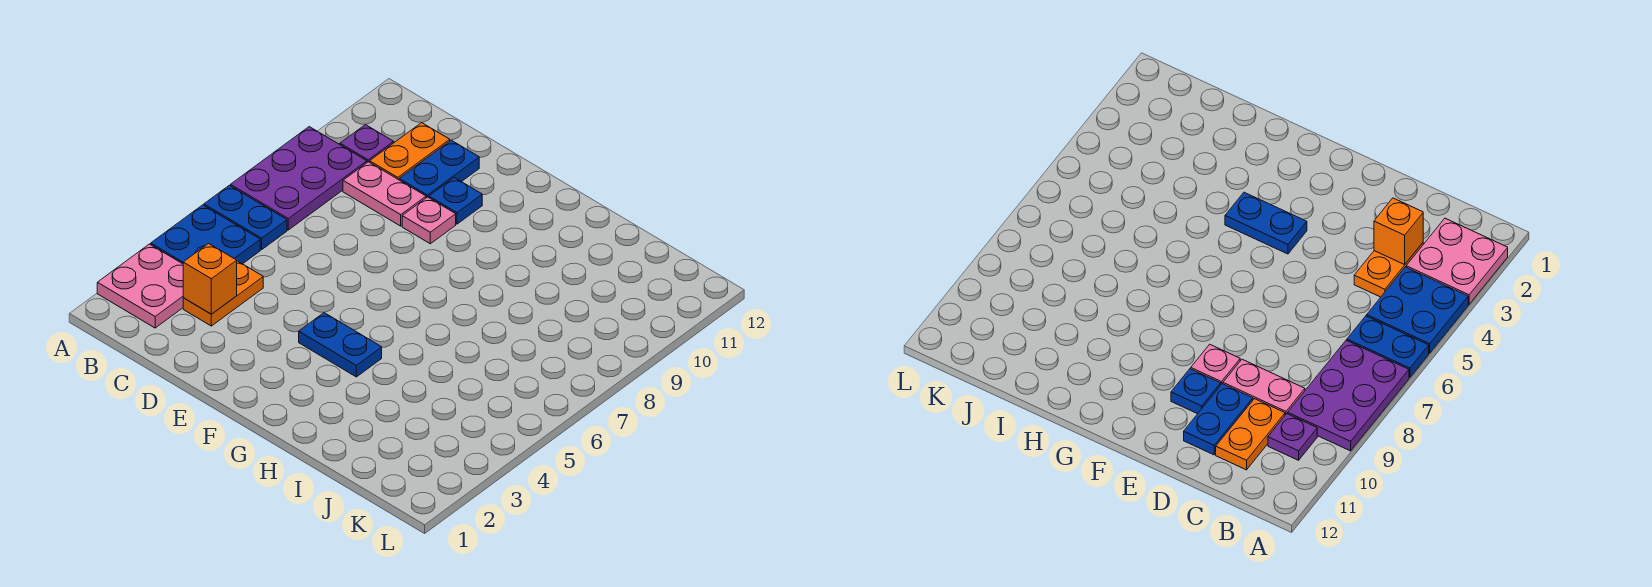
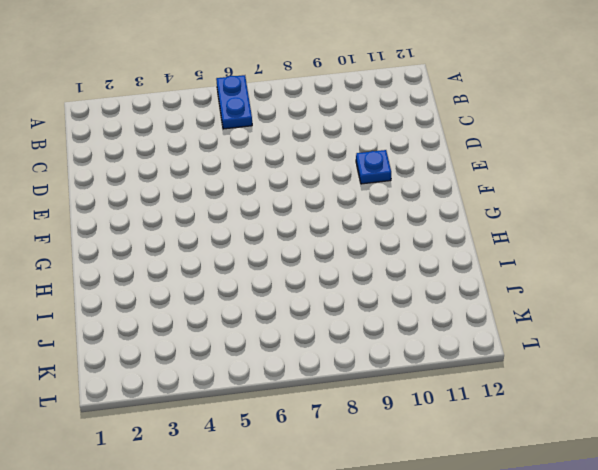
none -> pink 2x2 plate [97,244,183,328]
none -> blue 2x2 plate [151,205,260,264]
none -> purple 2x3 plate [231,127,367,230]

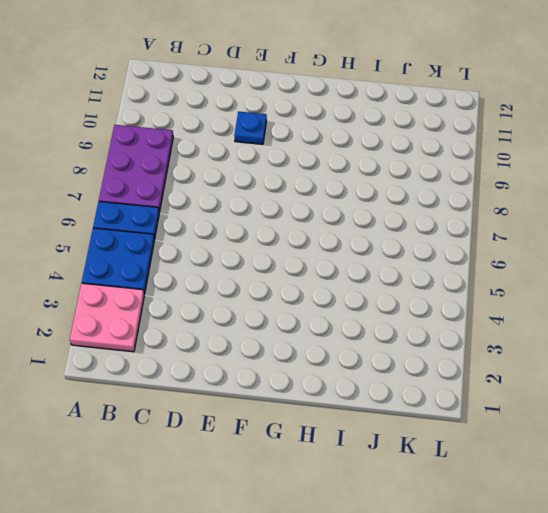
none -> purple 1x1 plate [340,125,394,162]
none -> orange 1x2 plate [183,261,263,326]
none -> pink 1x2 plate [343,162,426,226]

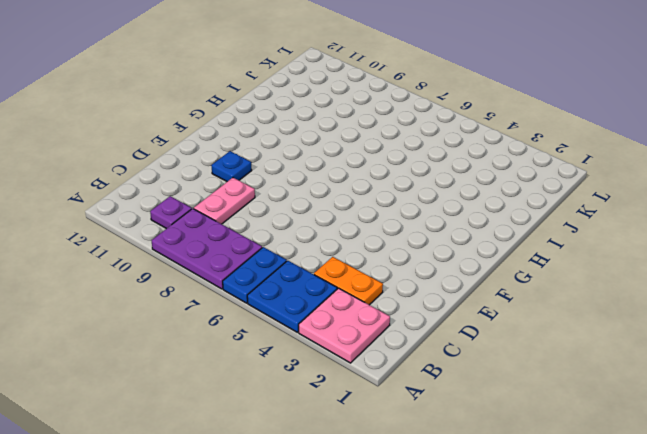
none -> orange 1x2 plate [370,123,450,180]
none -> blue 1x2 plate [399,140,479,198]
none -> pink 1x1 plate [402,197,456,244]

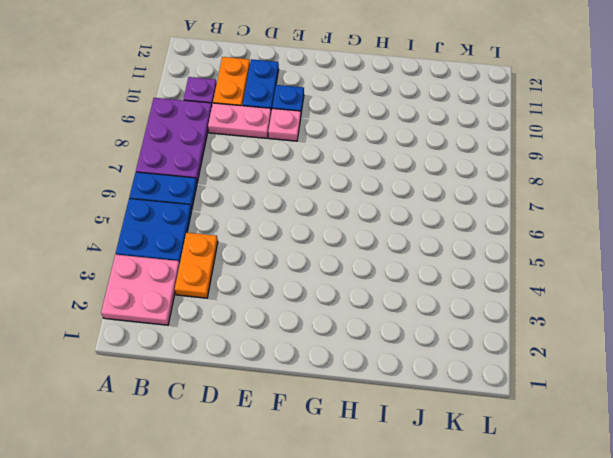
none -> blue 1x2 plate [299,313,382,377]
none -> orange 1x1 brick [183,244,237,314]

